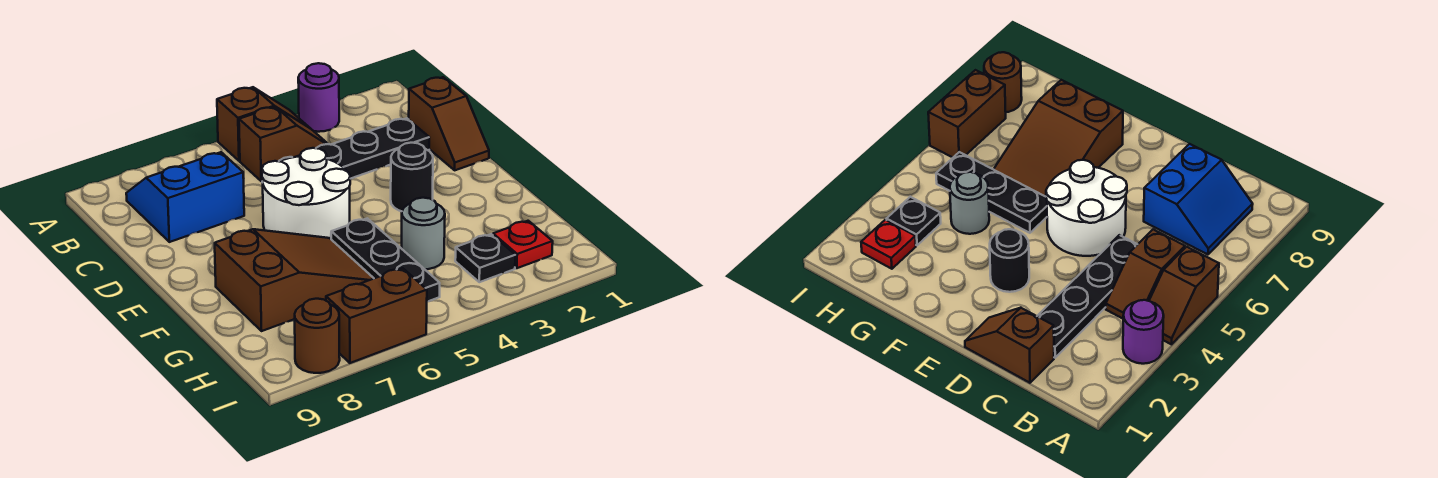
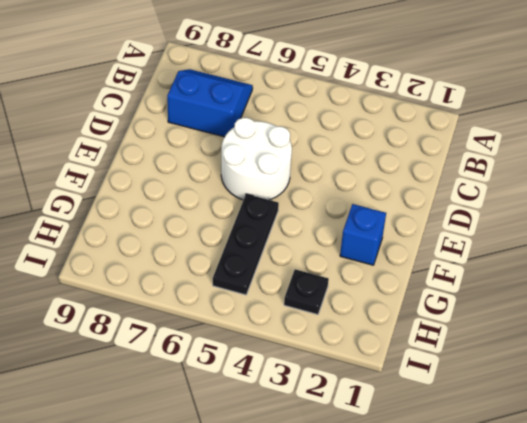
blue 1x1 brick [340,204,386,265] -> none
none -> purple 1x1 round brick [298,63,339,132]
none -> brown 1x2 slope [217,87,308,161]
none -> brown 1x2 slope [239,107,328,181]

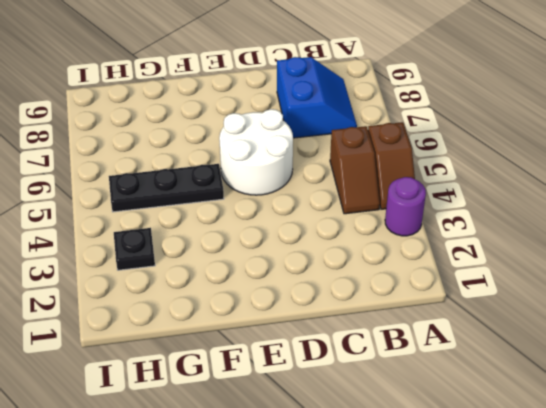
none -> brown 1x2 slope [409,77,489,170]
none -> black 1x4 plate [262,118,429,182]
none -> black 1x1 round brick [391,143,433,211]

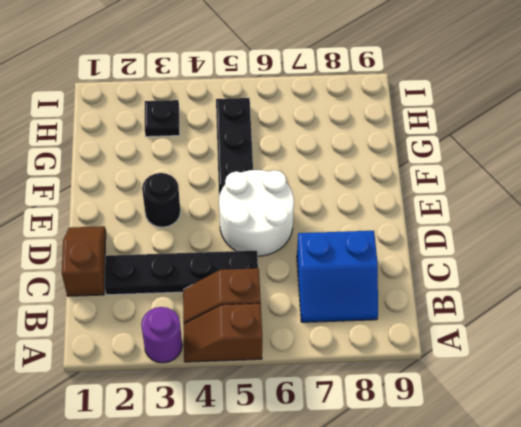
none -> brown 2x3 slope [215,229,374,331]
none -> grey 1x1 round brick [402,198,445,269]
none -> red 1x1 plate [493,221,553,268]

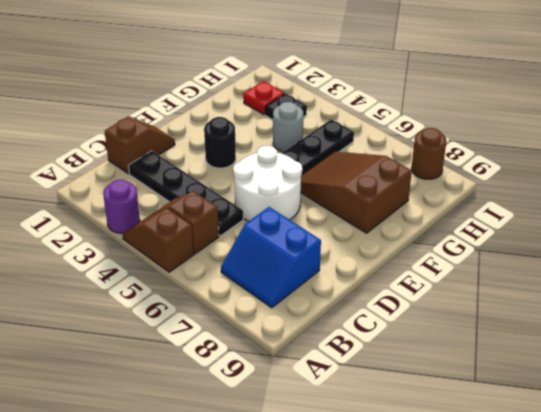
none -> brown 1x2 brick [326,268,427,363]

